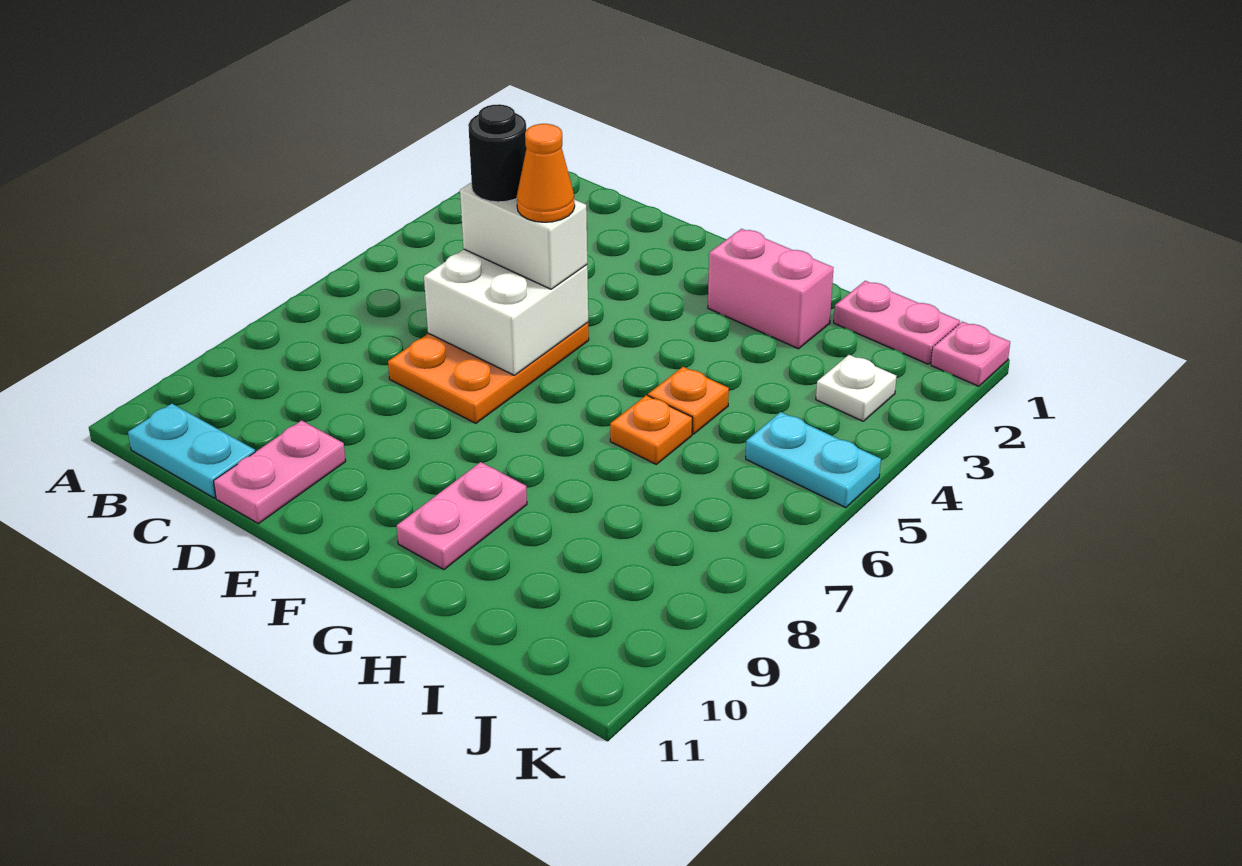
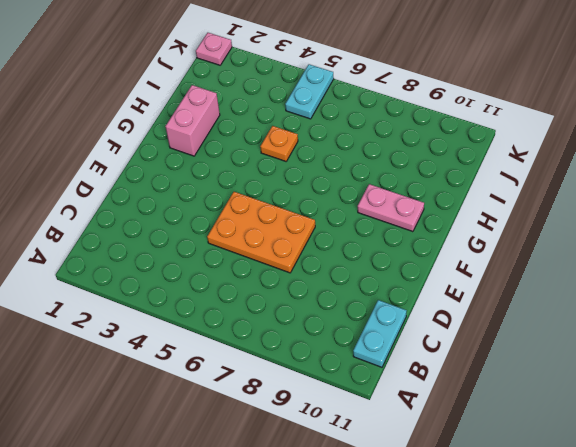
none -> pink 1x2 plate [214,420,346,524]
none -> orange 1x1 plate [610,395,692,464]
none -> pink 1x2 plate [834,281,960,364]

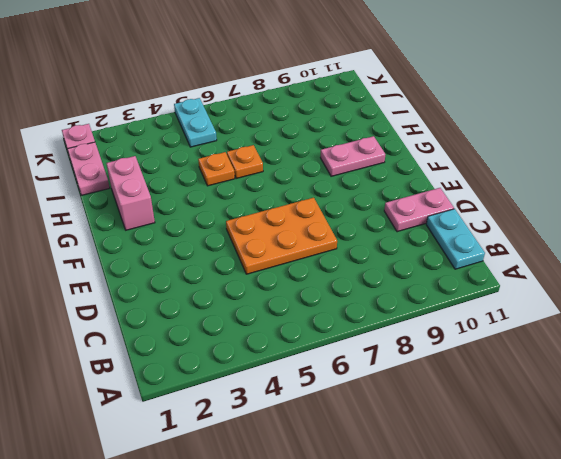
none -> white 1x1 plate [816,355,896,421]
none -> white 2x2 brick [424,249,588,375]
none -> white 1x2 brick [460,182,587,289]

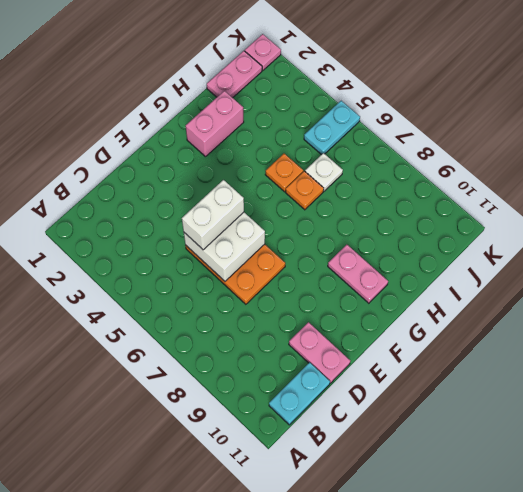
white 1x1 plate [305,153,343,191] -> white 1x1 plate moved to [816,355,896,421]
none -> black 1x1 round brick [468,104,526,202]
none -> orange 1x1 cone [517,124,575,222]

